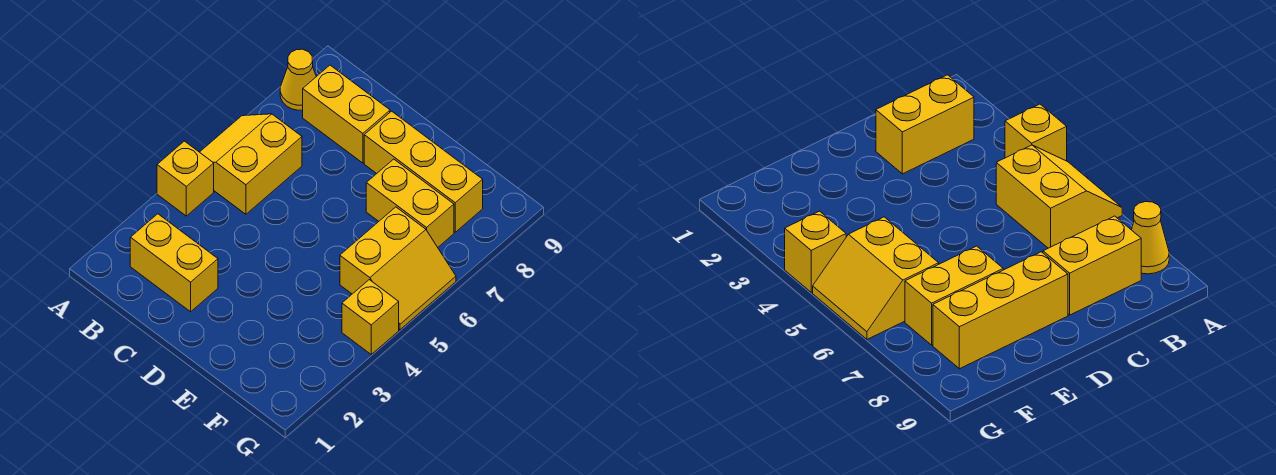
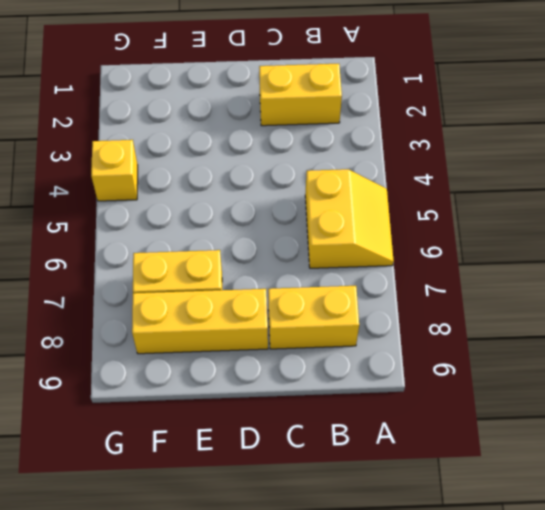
none -> yellow 1x1 brick [157,141,214,216]
none -> yellow 1x1 cone [280,49,316,110]

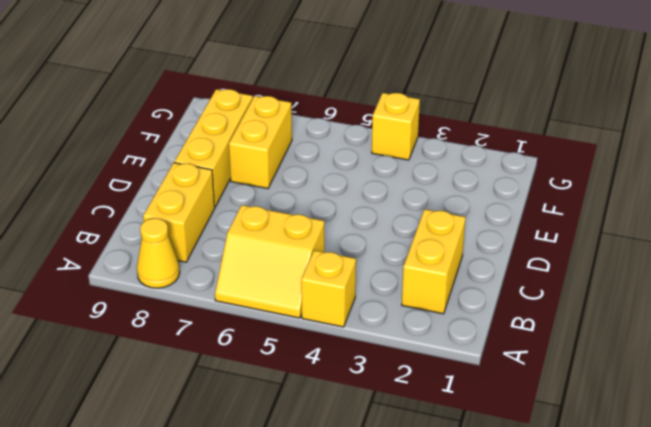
none -> yellow 2x2 slope [340,207,456,330]

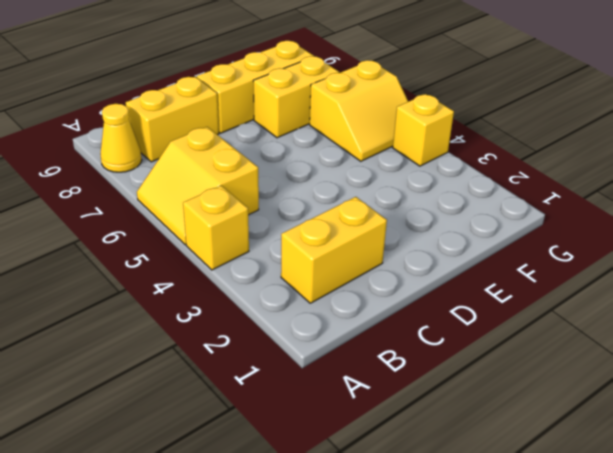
yellow 2x2 slope [310,60,408,161] -> yellow 2x2 slope turned to [340,207,456,330]

